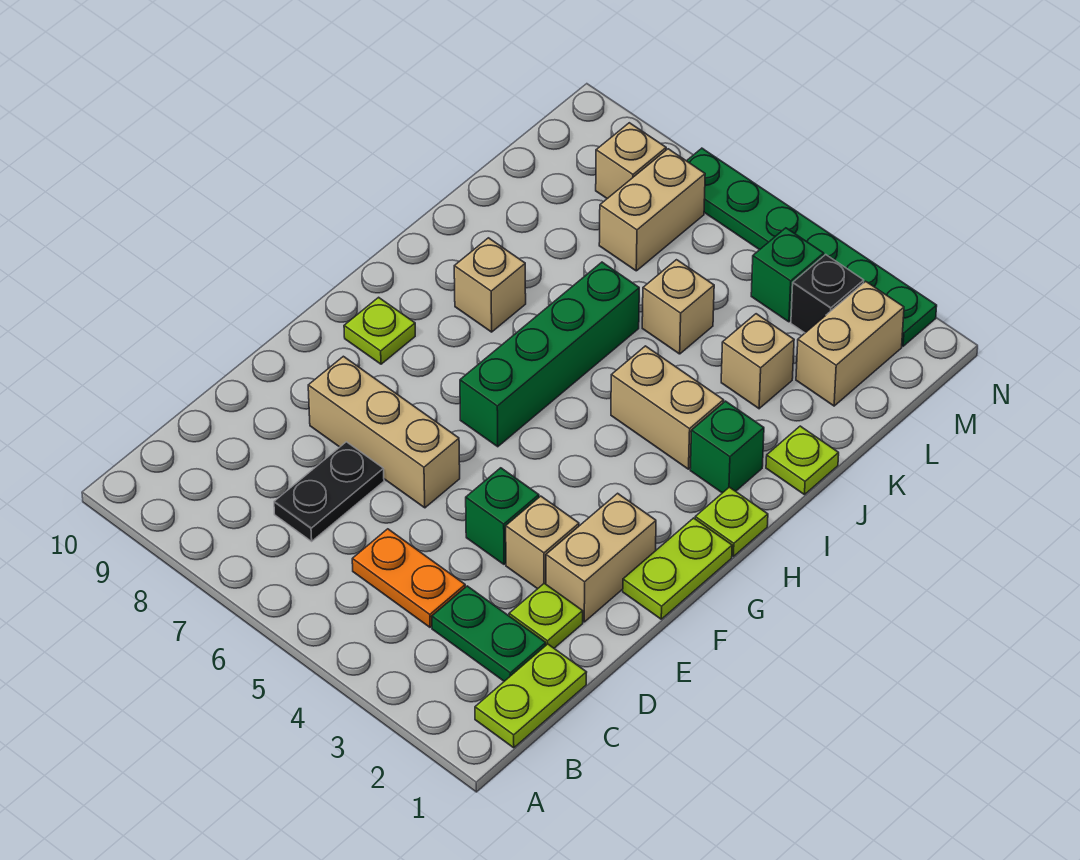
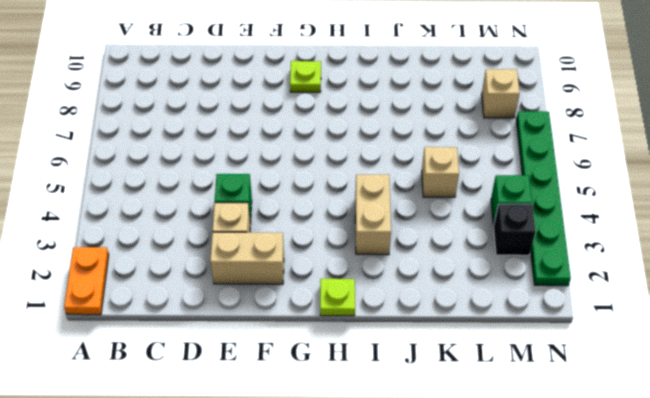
orange 1x2 plate [64,247,109,315] -> orange 1x2 plate moved to [352,529,465,627]
none -> lime 1x2 plate [475,644,587,748]
none -> green 1x2 plate [432,586,546,681]
none -> black 1x2 plate [274,442,384,541]

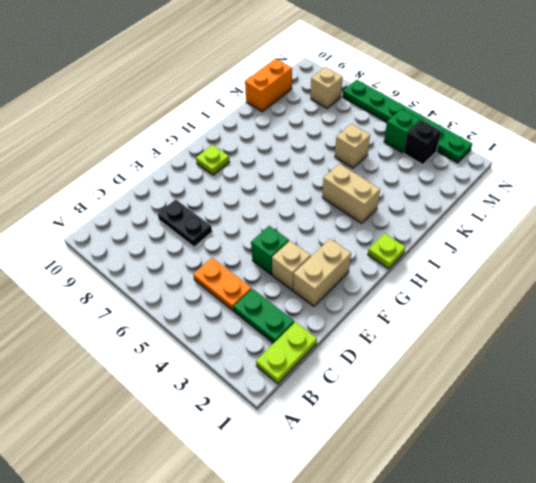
black 1x2 plate [158,199,212,247] -> black 1x2 plate turned to [274,442,384,541]
orange 1x2 brick [245,59,292,112] -> none
none -> lime 1x1 plate [509,583,583,648]
none -> tan 1x3 brick [308,356,460,508]
none -> lime 1x2 plate [623,518,732,619]

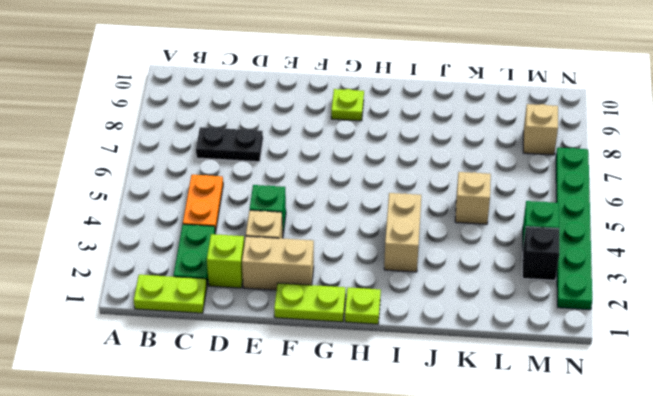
lime 1x1 brick [207,234,244,288] -> lime 1x1 plate [509,583,583,648]
none -> tan 1x3 brick [308,356,460,508]
none -> green 1x4 brick [460,262,639,447]
none -> green 1x1 brick [690,401,764,493]

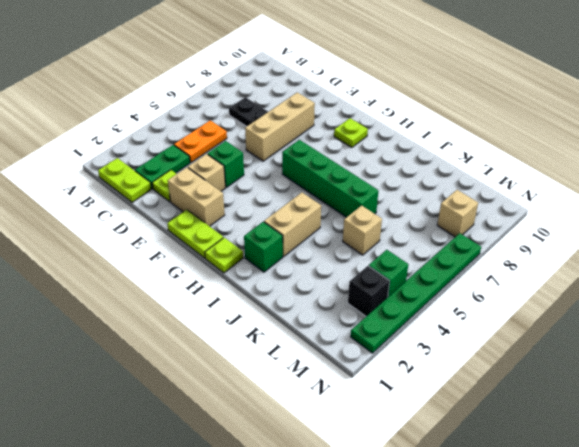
none -> tan 1x1 brick [454,238,526,332]
none -> lime 1x1 plate [766,426,839,495]
none -> tan 1x1 brick [721,314,794,409]

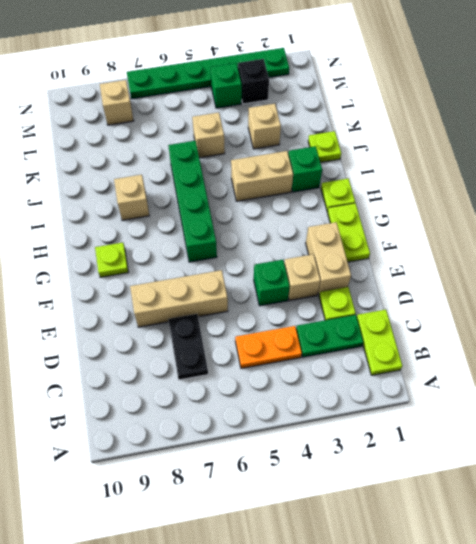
none -> tan 1x2 brick [796,281,904,406]
none -> tan 1x2 brick [599,149,705,271]

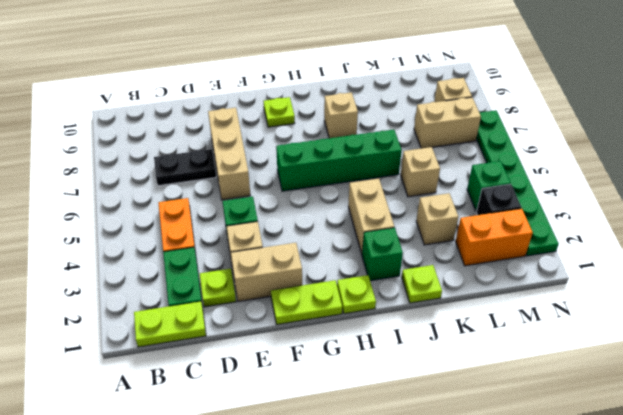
orange 1x2 brick [456,209,533,266] -> tan 1x2 brick [796,281,904,406]

